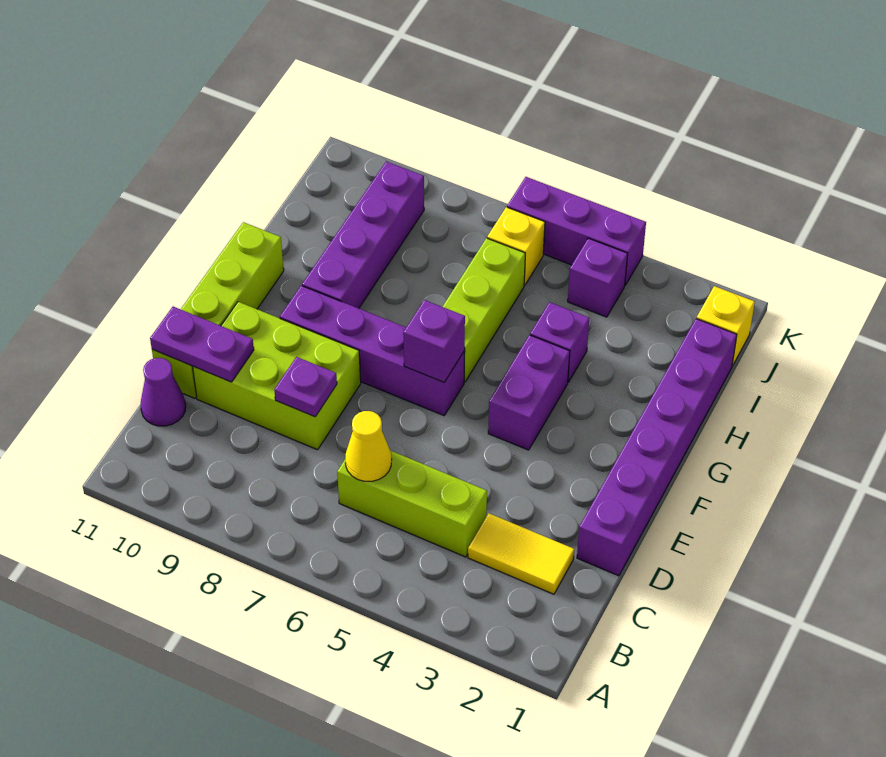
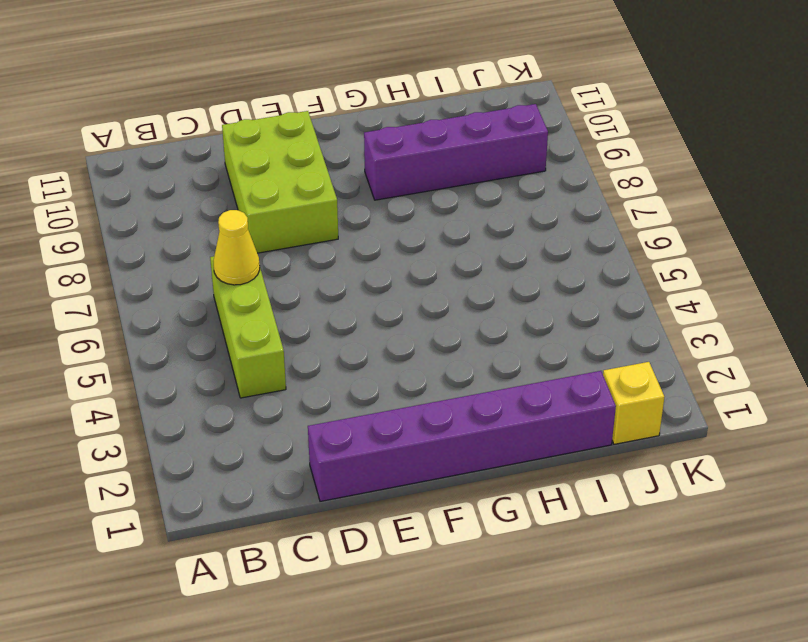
none -> yellow 1x2 tile [468,513,574,594]
none -> purple 1x1 cone [141,358,186,426]
none -> lime 1x4 brick [152,222,284,398]

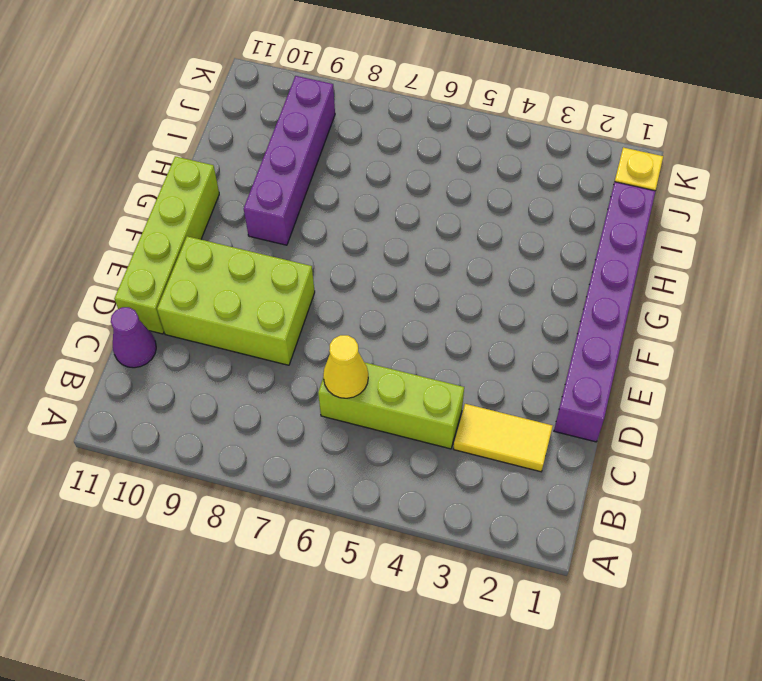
none -> purple 1x2 brick [488,335,570,450]
none -> purple 1x4 brick [280,286,465,415]
none -> lime 1x3 brick [443,238,525,382]

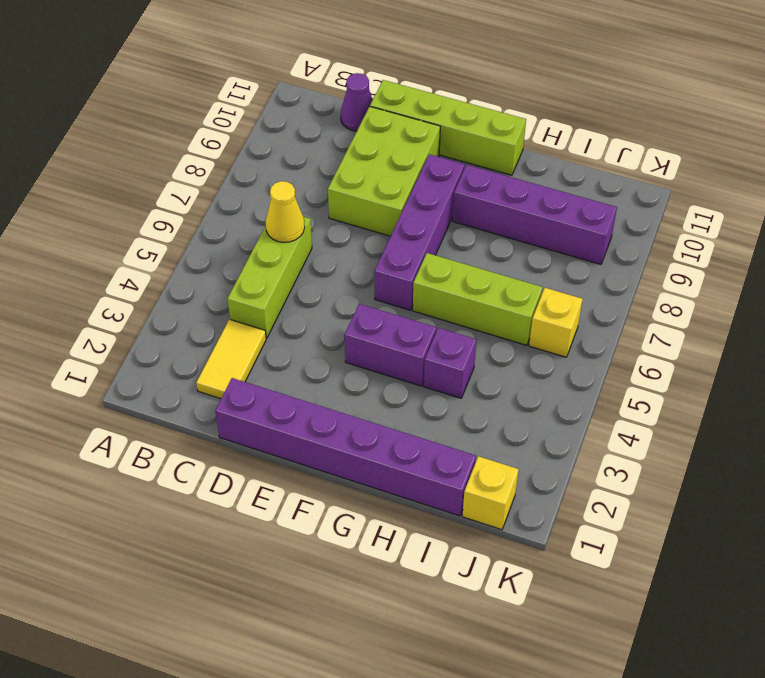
none -> purple 1x1 brick [568,238,628,317]
none -> purple 1x3 brick [507,177,646,285]
none -> purple 1x1 plate [274,357,337,417]

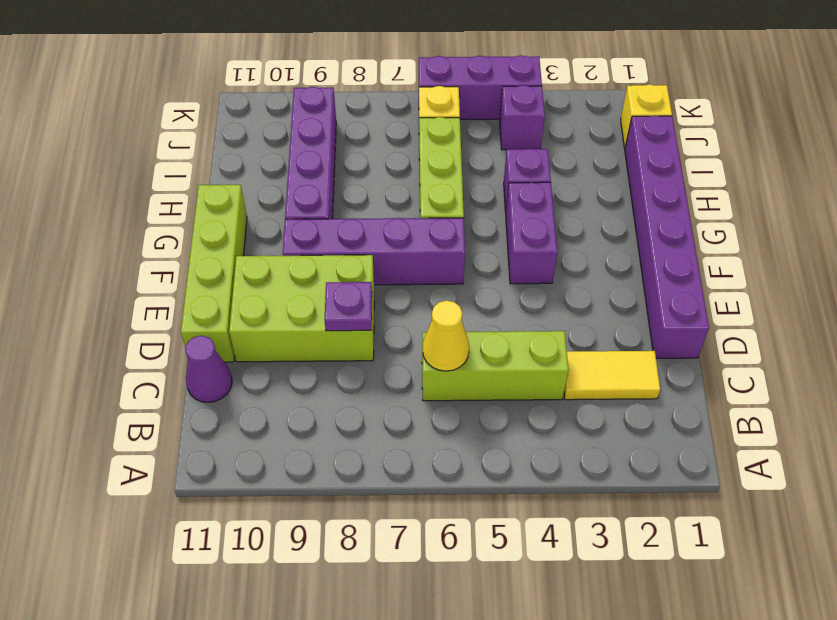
none -> purple 1x2 plate [150,307,254,382]
none -> purple 1x1 brick [403,300,465,382]

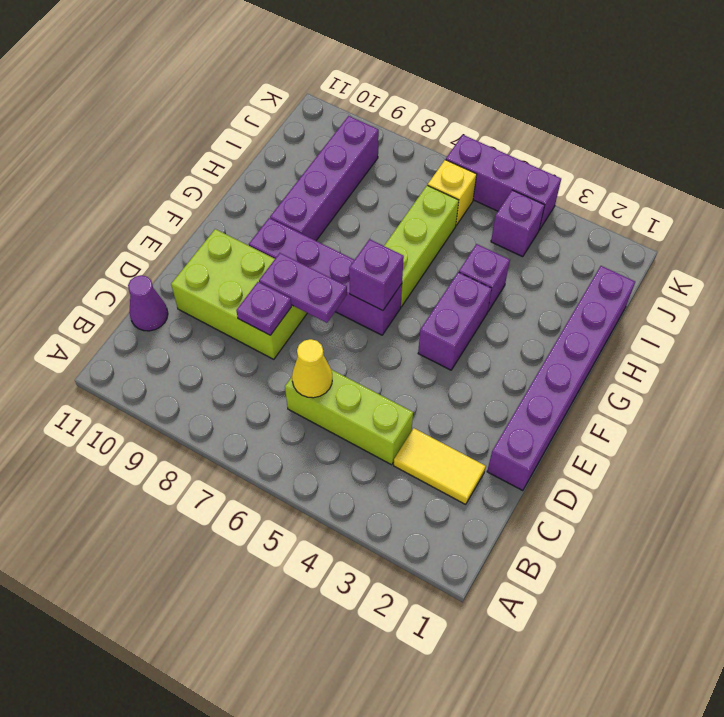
purple 1x2 plate [259,253,347,323] -> purple 1x2 plate moved to [150,307,254,382]
none -> lime 1x4 brick [152,222,284,398]
none -> yellow 1x1 brick [697,286,755,366]

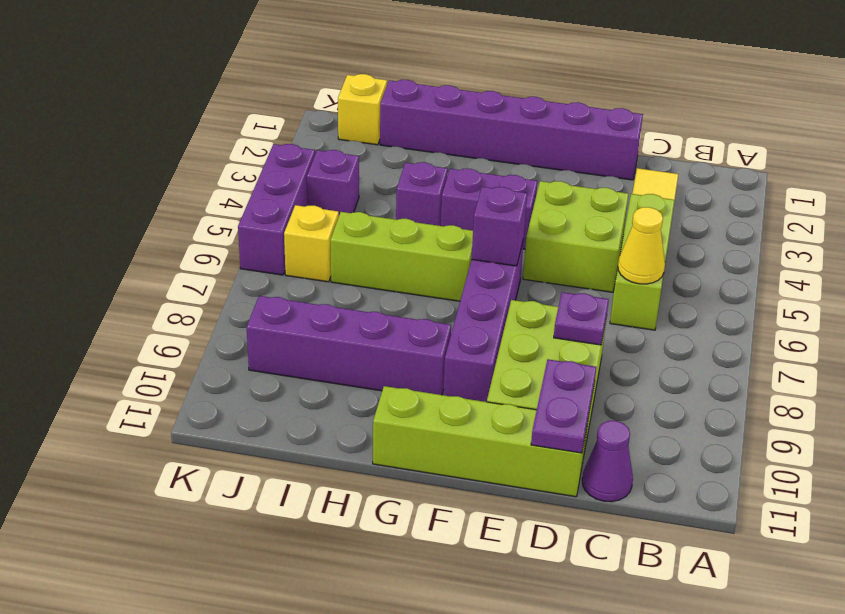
lime 2x2 brick [523,181,629,292] -> none

